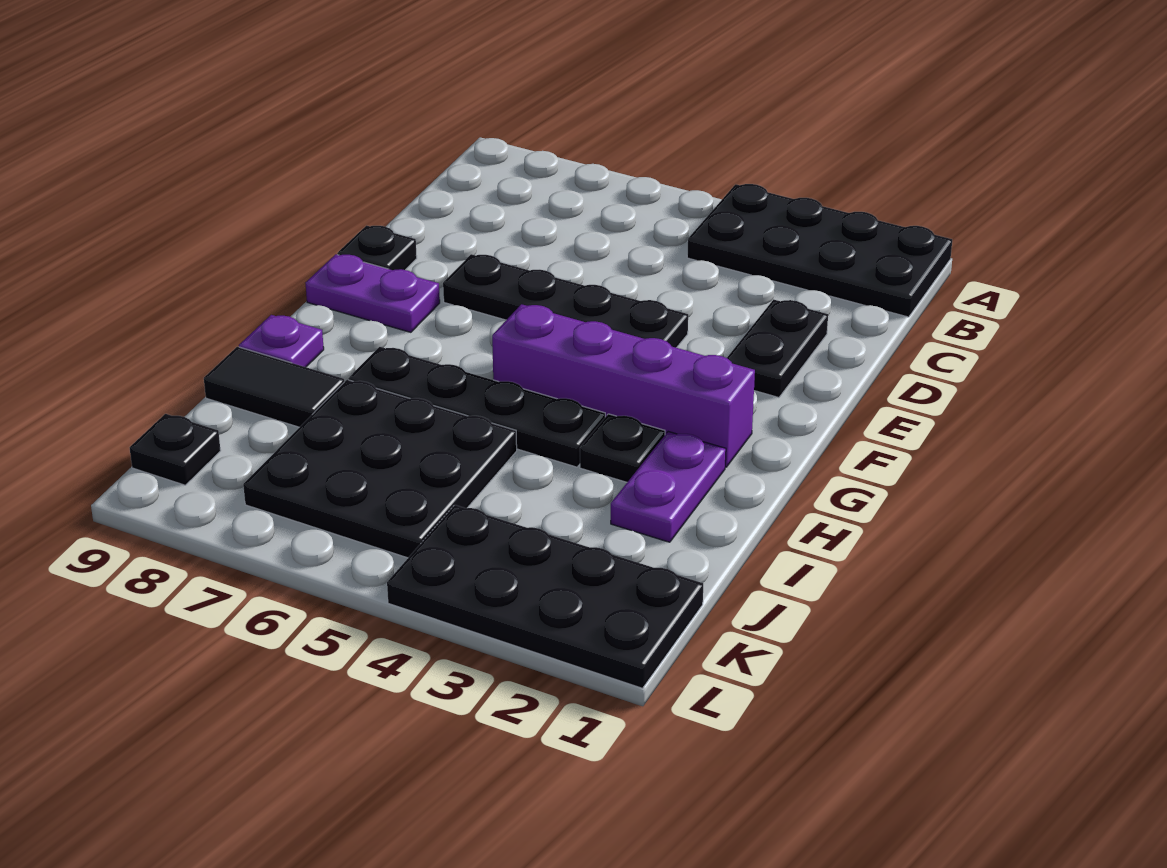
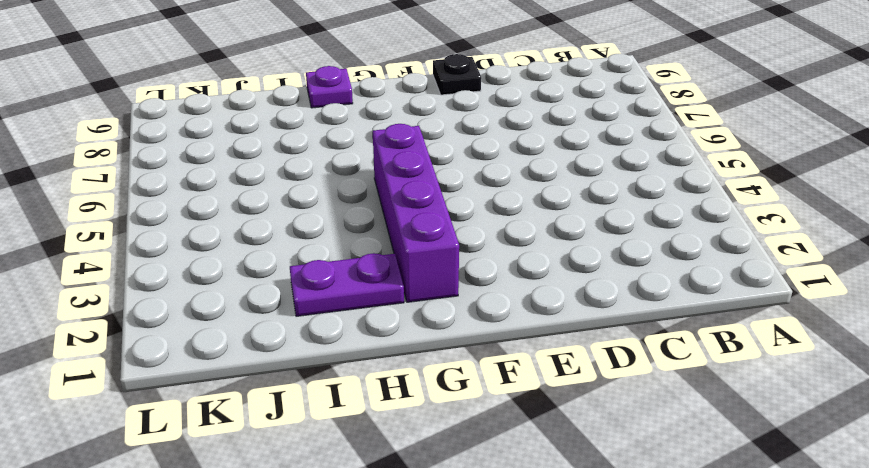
none -> black 2x4 plate [687,184,952,317]
none -> black 1x2 plate [727,299,828,398]
none -> black 1x4 plate [443,254,688,348]

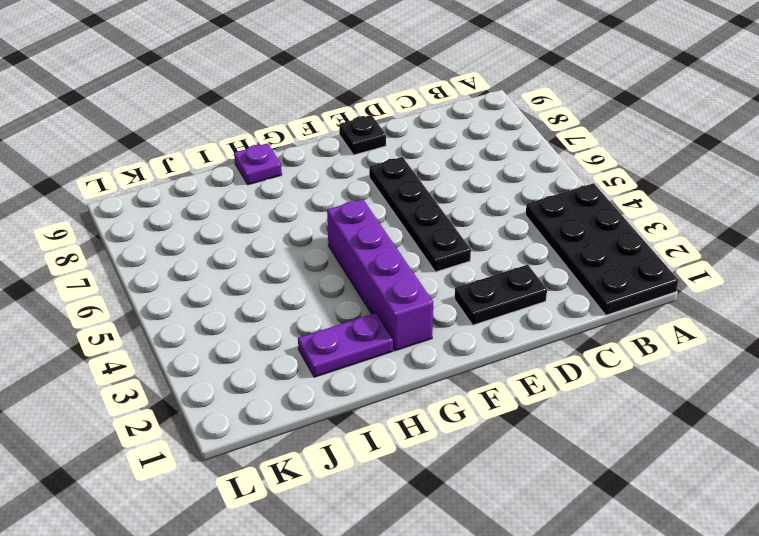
none -> purple 1x2 plate [306,254,440,332]
none -> black 1x1 plate [580,414,665,482]
none -> black 1x4 plate [348,347,605,467]

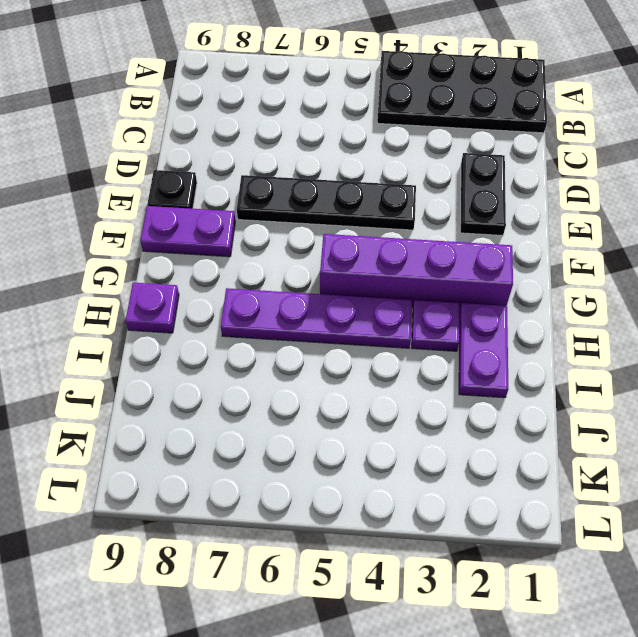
purple 1x1 plate [412,300,460,351] -> black 1x1 plate [580,414,665,482]
purple 1x4 plate [221,288,412,348] -> black 1x4 plate [348,347,605,467]
none -> black 3x3 plate [243,380,517,558]
none -> black 1x2 tile [204,347,344,427]
none -> black 2x4 plate [387,505,703,688]

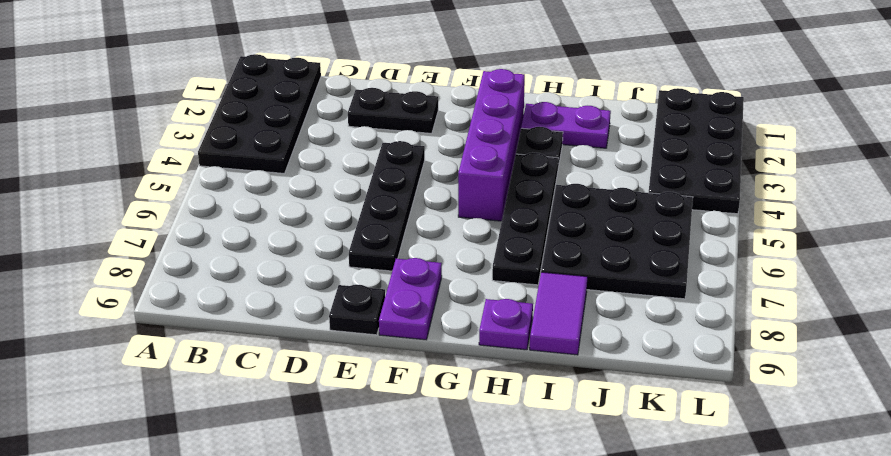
purple 1x2 tile [530,272,588,355] -> black 1x2 tile [204,347,344,427]
none -> black 1x1 plate [130,414,221,485]

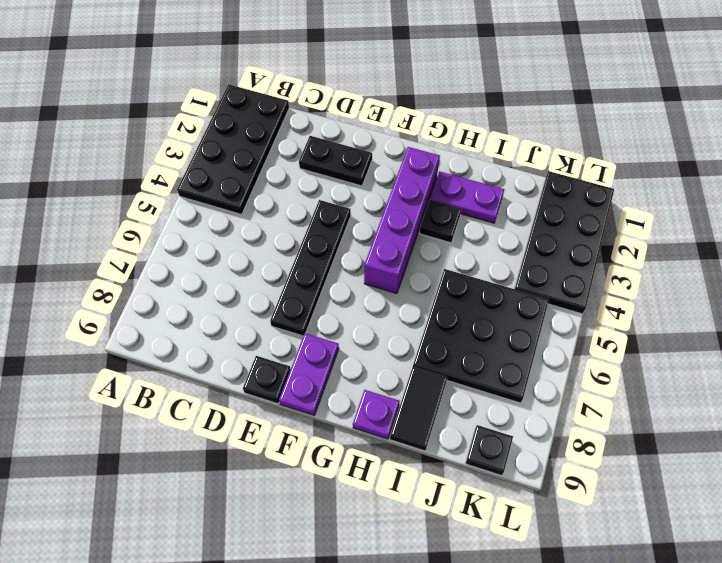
none -> black 1x4 plate [348,347,605,467]

